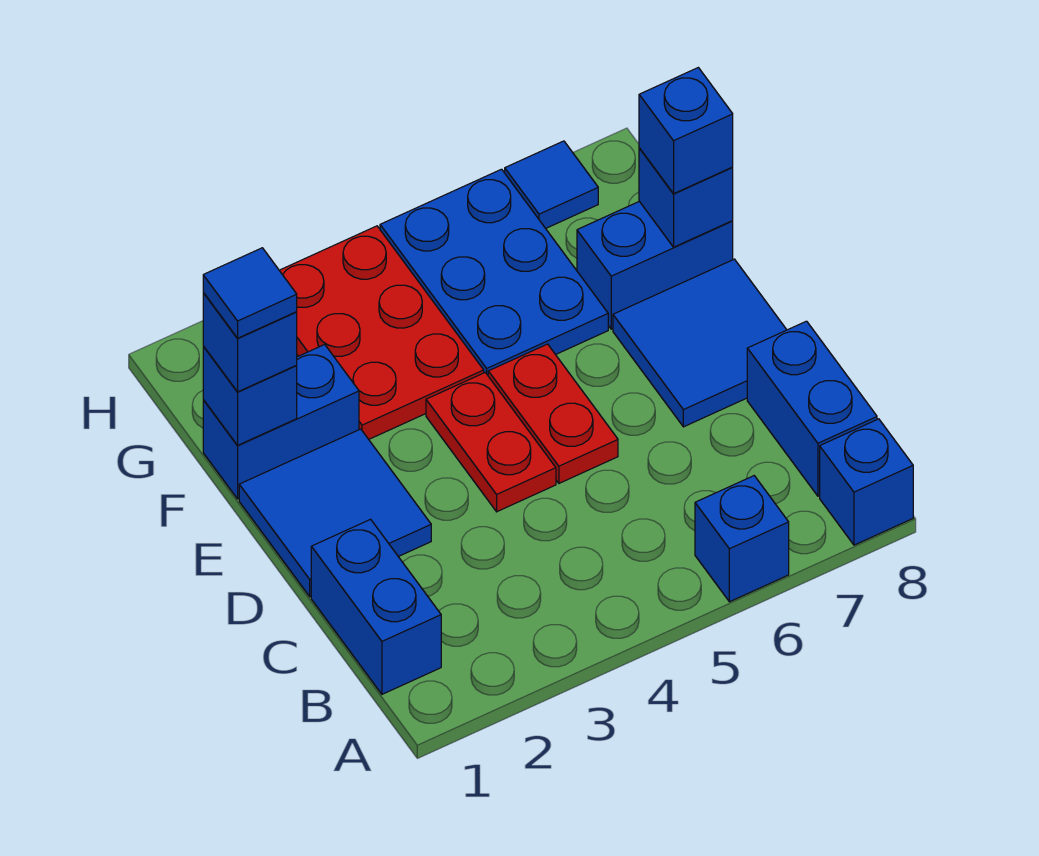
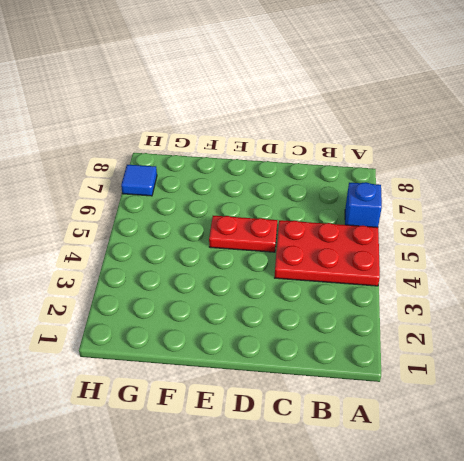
red 2x3 plate [275,220,380,286] -> red 2x3 plate moved to [279,226,484,439]
none -> blue 1x1 brick [820,419,913,545]
none -> blue 1x2 brick [311,519,441,694]
none -> blue 1x2 brick [747,321,877,496]

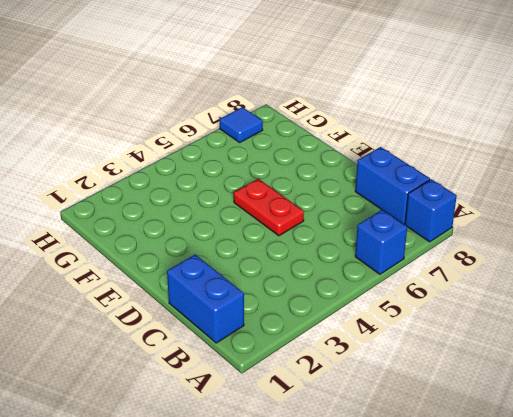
none -> blue 2x2 tile [239,429,431,597]
none -> red 1x2 plate [426,373,556,512]
none -> blue 2x2 tile [613,259,787,427]

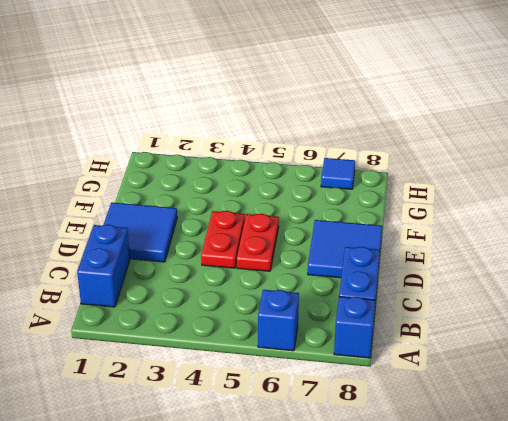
none -> blue 1x2 brick [203,344,359,499]
none -> red 2x3 plate [279,226,484,439]
none -> blue 2x3 plate [380,169,608,375]

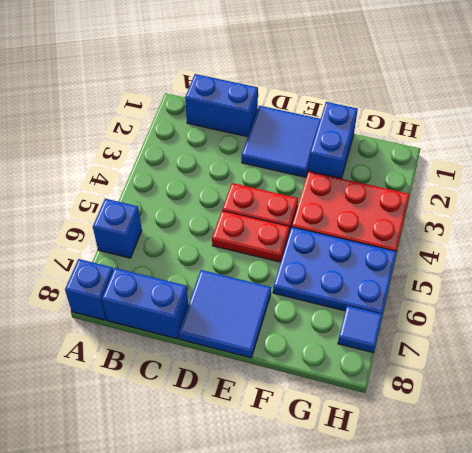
none -> blue 1x2 brick [577,201,733,329]
none -> blue 1x1 brick [203,346,297,445]
none -> blue 1x1 brick [639,148,733,247]

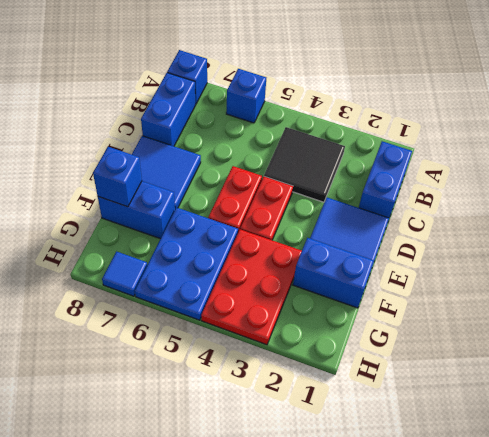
black 2x2 tile [264,127,345,202] -> none
none -> blue 1x1 brick [203,346,297,445]
none -> blue 1x1 brick [203,293,297,392]
none -> blue 1x1 brick [639,68,733,194]

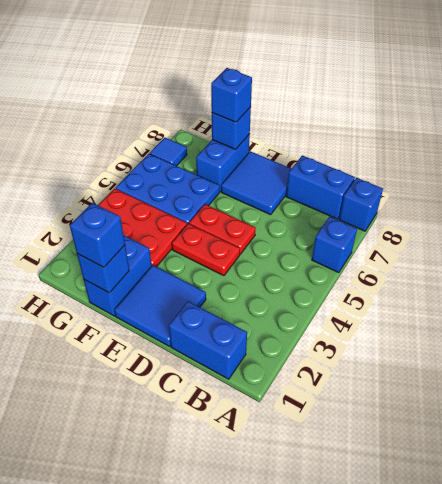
none -> blue 1x1 tile [203,248,297,338]

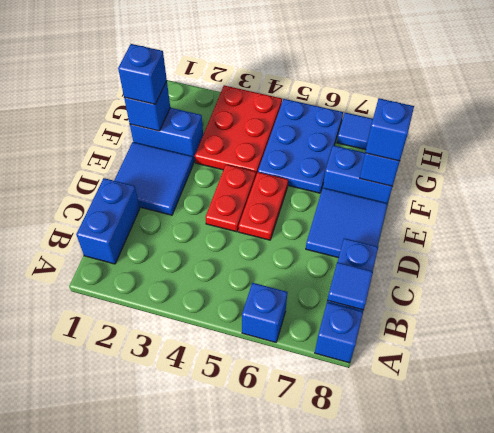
blue 1x1 tile [327,262,373,310] -> blue 1x1 tile moved to [203,248,297,338]

